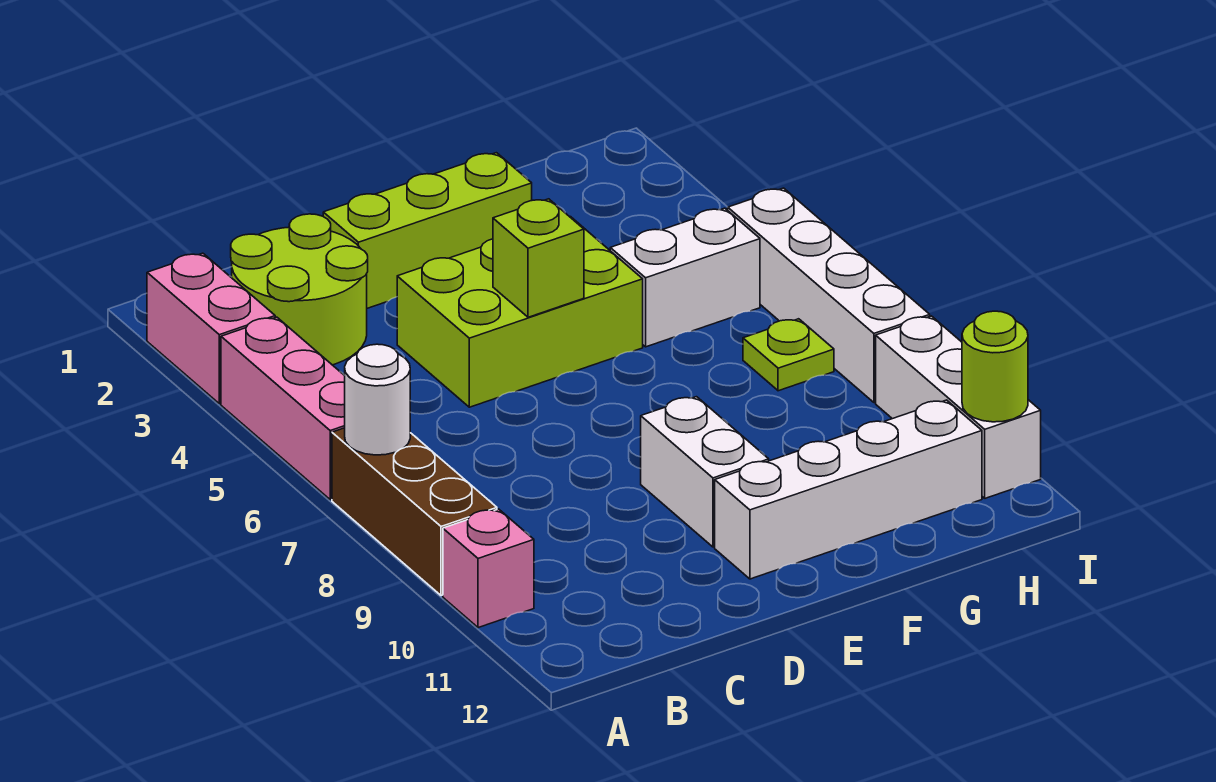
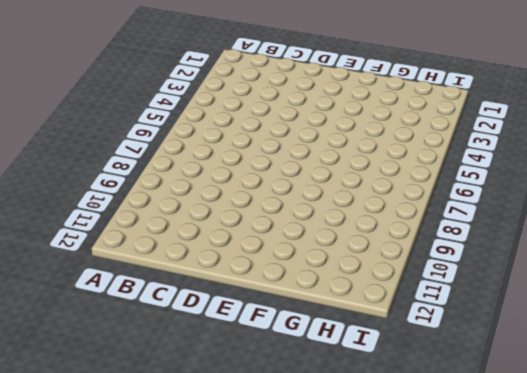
none -> pink 1x2 brick [147,253,275,404]
none -> pink 1x3 brick [221,317,345,500]
none -> brown 1x3 brick [332,428,497,596]

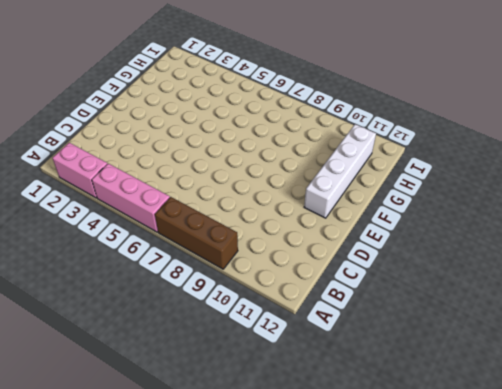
none -> pink 1x1 brick [443,509,534,628]
none -> lime 2x2 round brick [231,214,368,365]
none -> lime 1x3 brick [323,153,532,308]

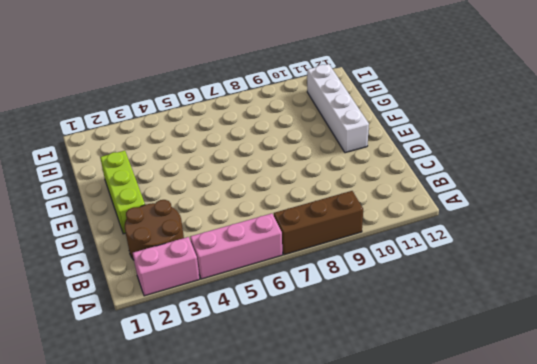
brown 2x2 round brick [125,200,184,260] -> lime 2x2 round brick [231,214,368,365]
none -> pink 1x1 brick [443,509,534,628]
none -> lime 2x3 brick [397,217,643,407]
none -> white 1x2 brick [641,397,769,547]

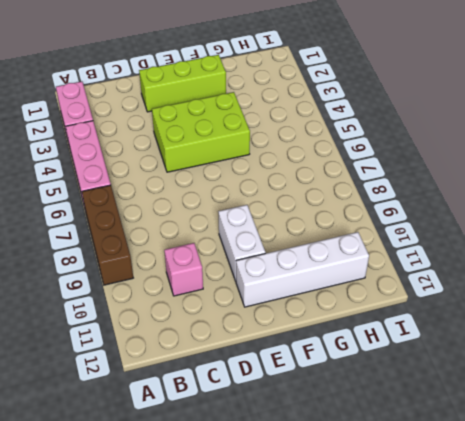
pink 1x1 brick [164,243,203,296] -> pink 1x1 brick moved to [443,509,534,628]
none -> lime 2x2 round brick [231,214,368,365]
none -> white 1x2 brick [610,208,760,347]
none -> lime 1x1 plate [743,319,834,391]

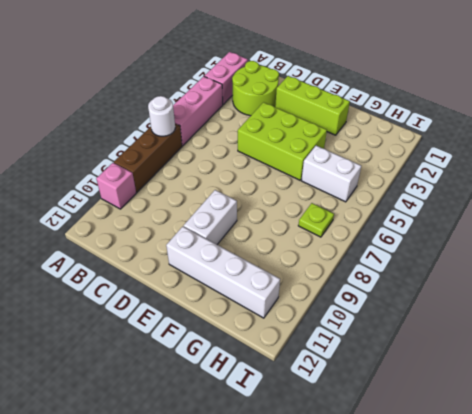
none -> white 1x4 brick [728,188,930,403]
none -> white 1x3 brick [876,316,1041,498]
none -> lime 1x1 brick [493,199,584,317]

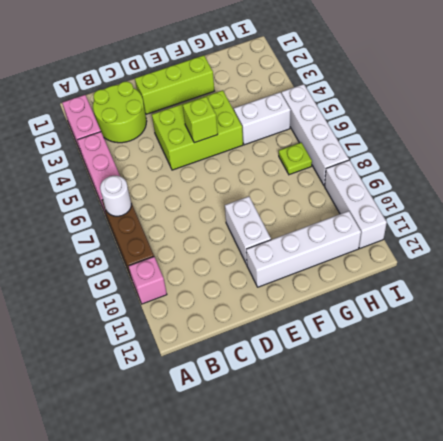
none -> lime 1x1 round brick [962,311,1028,422]

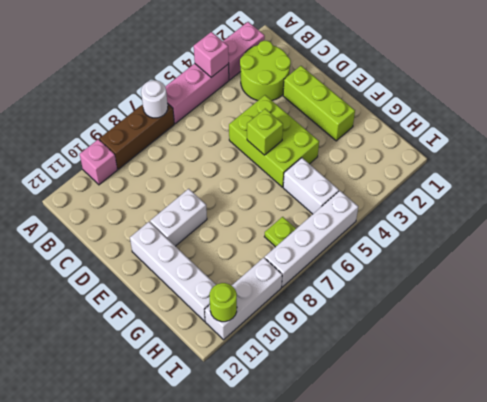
pink 1x1 brick [194,32,229,77] -> none

